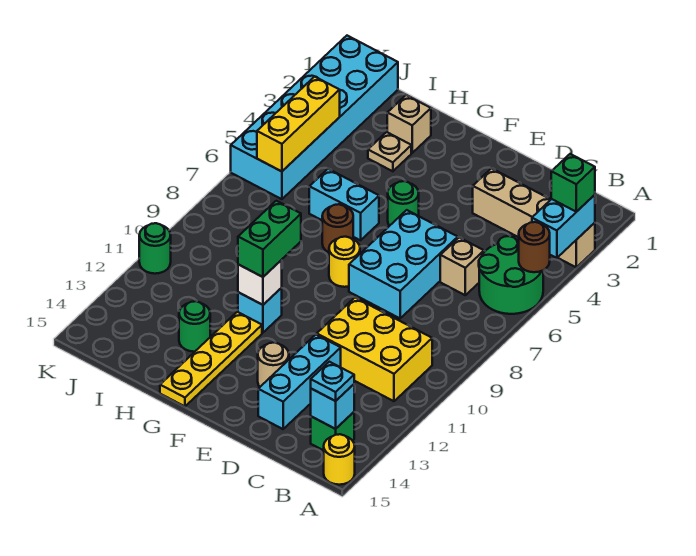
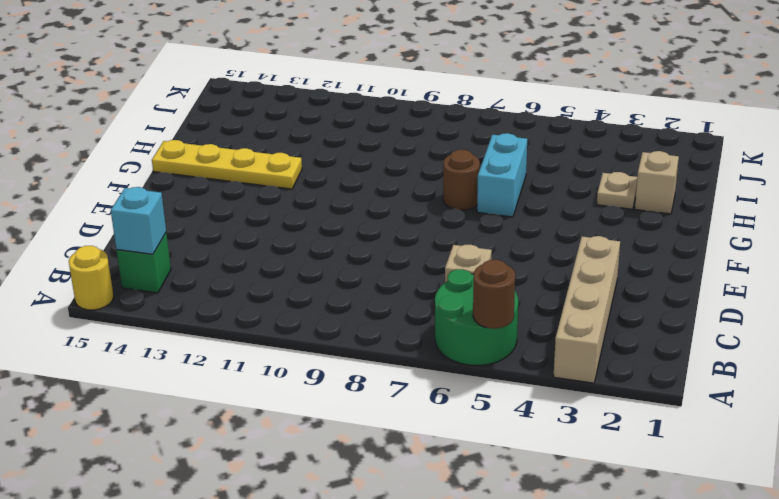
none -> yellow 2x3 brick [317,298,432,401]
none -> cyan 2x3 brick [349,210,458,318]
none -> cyan 1x3 brick [258,334,341,429]

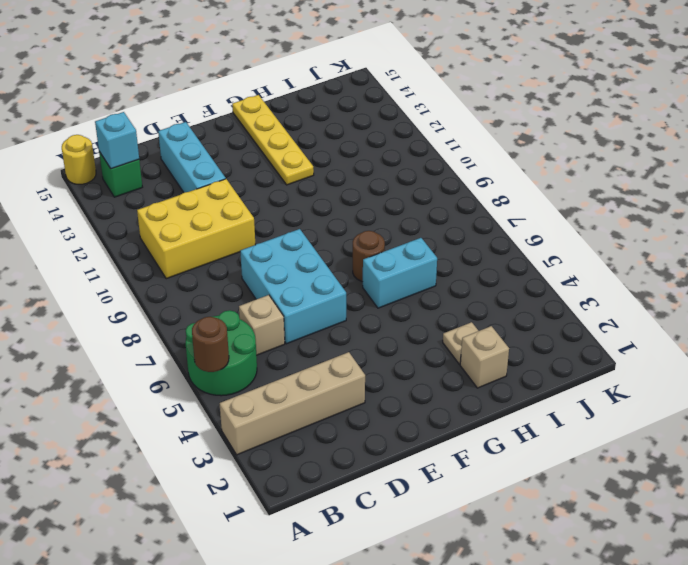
none -> tan 1x1 round brick [258,343,289,387]
none -> green 1x1 round brick [388,181,419,226]
none -> yellow 1x1 round brick [329,237,360,287]

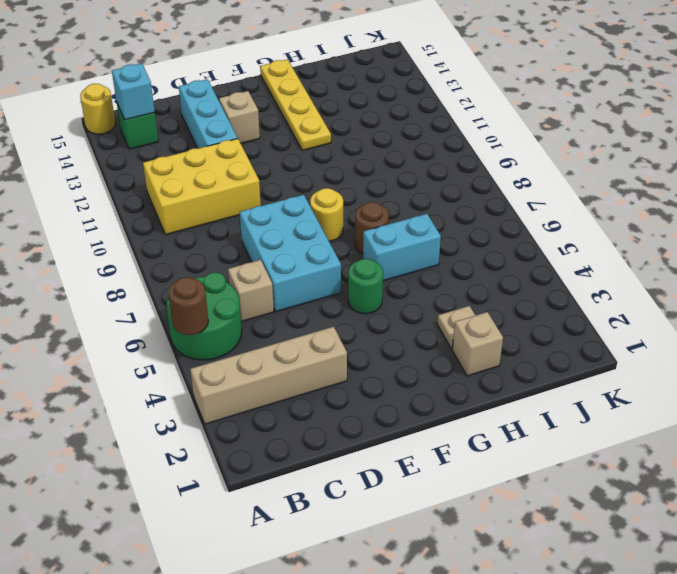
tan 1x1 brick [219,91,260,143] -> tan 1x1 round brick [258,343,289,387]
none -> cyan 1x1 brick [238,288,282,333]
none -> green 1x1 round brick [179,301,210,352]
none -> cyan 2x6 brick [231,36,398,199]

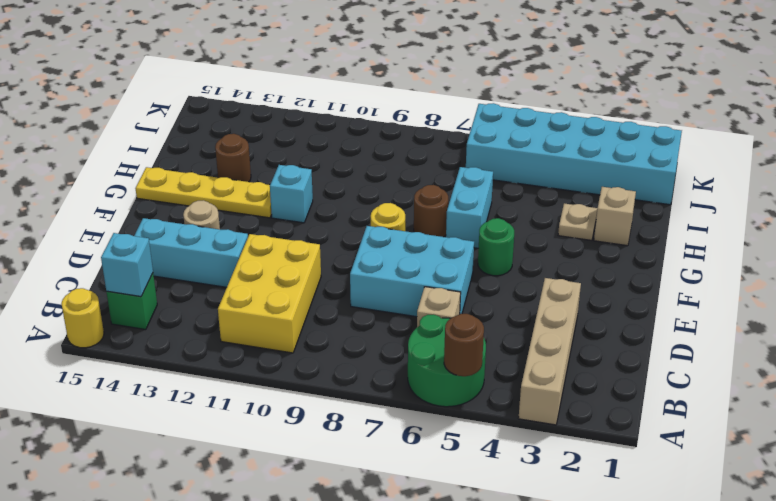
brown 1x1 round brick [215,134,251,182] -> green 1x1 round brick [179,301,210,352]
none -> green 1x1 round brick [139,223,171,274]
none -> cyan 1x2 brick [532,195,595,258]
none -> white 1x1 brick [238,260,282,305]

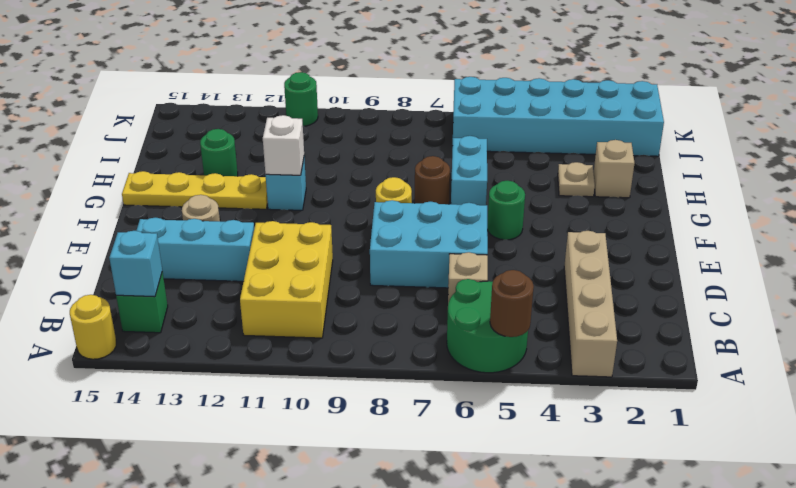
none -> cyan 1x2 brick [532,195,595,258]
none -> yellow 1x3 brick [257,77,340,172]
none -> green 1x1 brick [551,154,595,212]

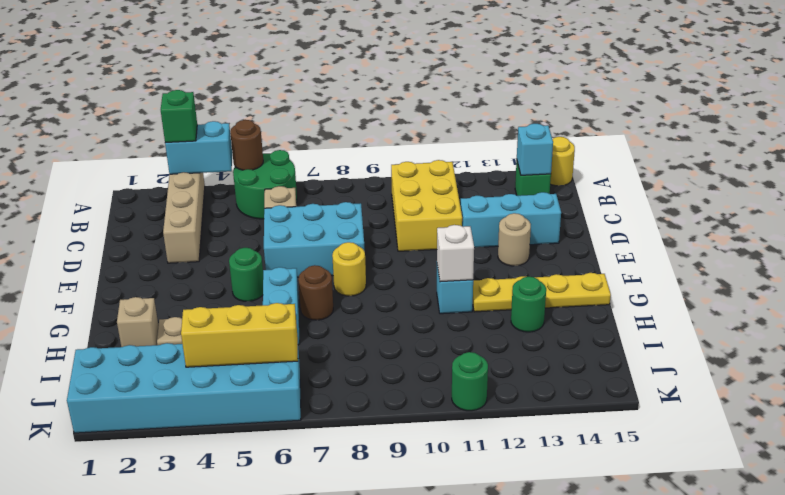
none -> cyan 1x1 plate [311,362,354,401]
none -> green 1x2 brick [238,201,301,277]

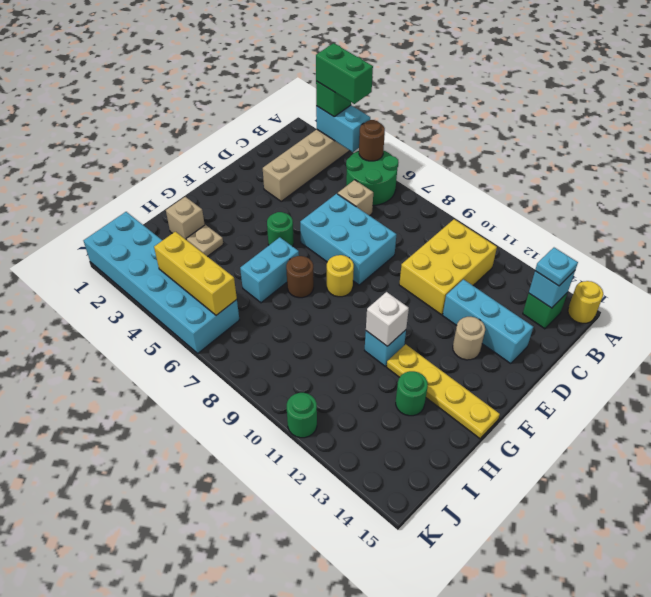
green 1x2 brick [316,43,373,104] -> green 1x2 brick moved to [238,201,301,277]

